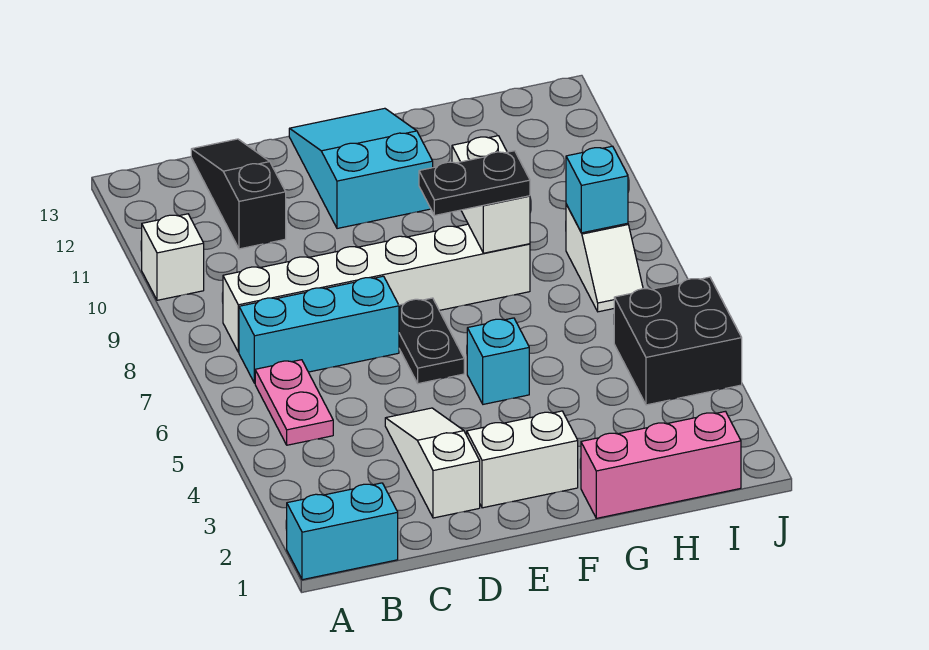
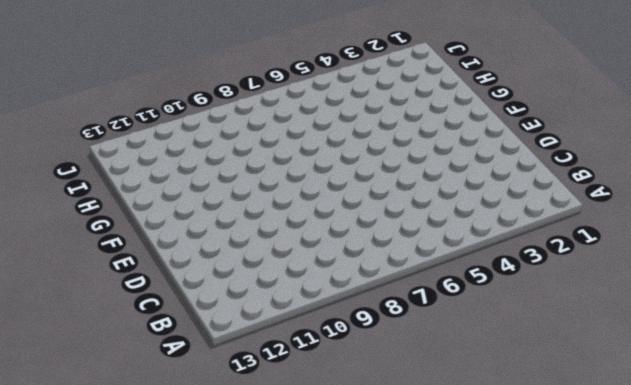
none -> cyan 1x2 brick [287,483,398,580]
none -> white 1x1 brick [142,214,204,300]
none -> pink 1x2 plate [255,360,333,445]

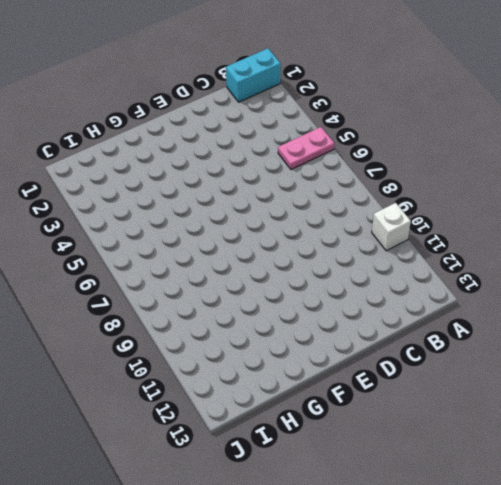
pink 1x2 plate [278,127,334,170] -> pink 1x2 plate turned to [255,360,333,445]
none -> cyan 1x3 brick [239,276,399,383]
none -> white 1x6 brick [223,224,530,352]
none -> black 1x3 slope [191,139,286,249]

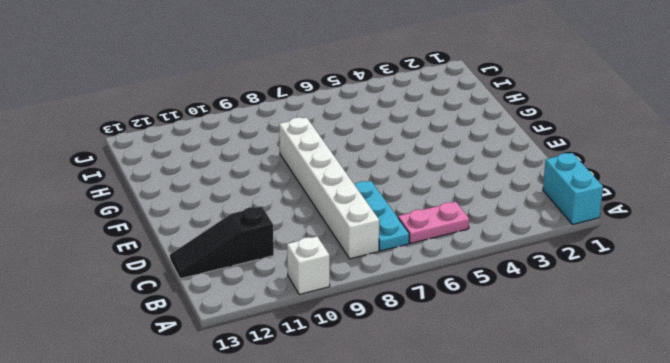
cyan 1x3 plate [355,181,409,251] -> cyan 1x3 brick [239,276,399,383]
none -> white 1x3 slope [385,408,480,518]
none -> white 1x2 brick [467,411,578,508]
none -> black 1x2 plate [399,298,464,384]

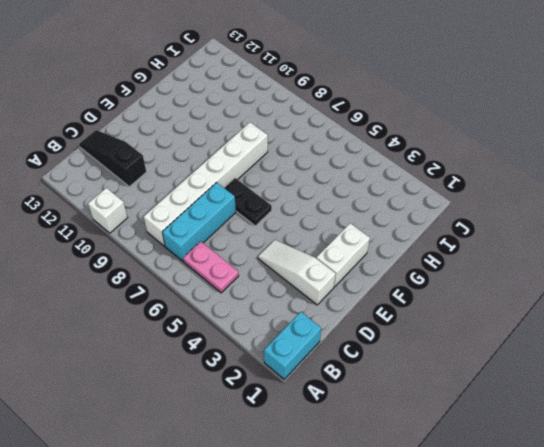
none -> cyan 2x3 slope [289,108,433,229]
none -> cyan 1x1 brick [467,318,529,404]
none -> pink 1x3 brick [581,411,741,518]

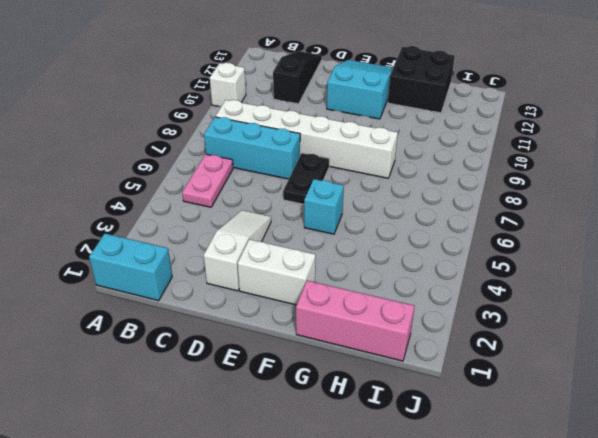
black 2x2 brick [388,46,455,113] -> black 2x2 brick moved to [614,277,742,405]
none -> white 1x2 slope [566,204,643,312]
none -> white 1x2 brick [452,136,530,253]
none -> cyan 1x1 brick [566,146,628,233]

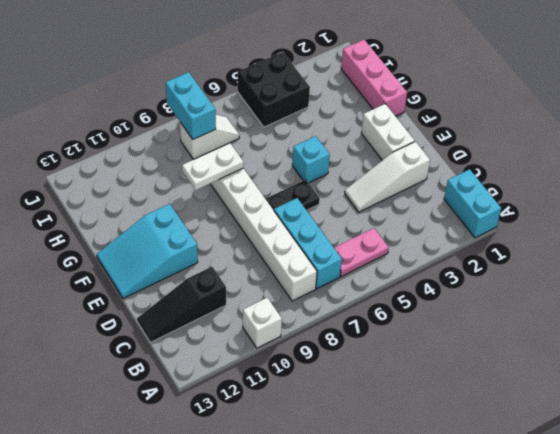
white 1x2 plate [182,143,244,190] -> white 1x2 brick [452,136,530,253]
cyan 1x2 brick [166,72,216,139] -> cyan 1x1 brick [566,146,628,233]
none -> black 1x2 plate [419,151,530,216]

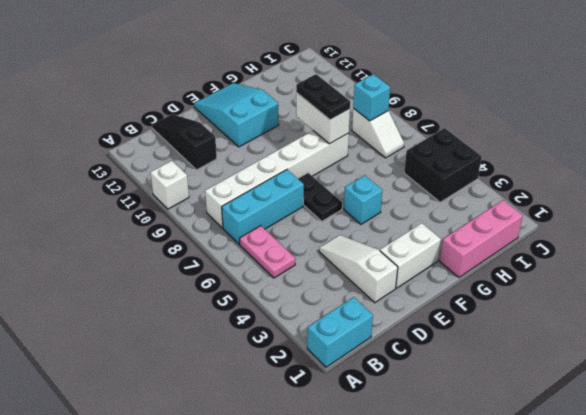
black 1x2 plate [296,74,350,120] -> black 1x2 plate turned to [419,151,530,216]

